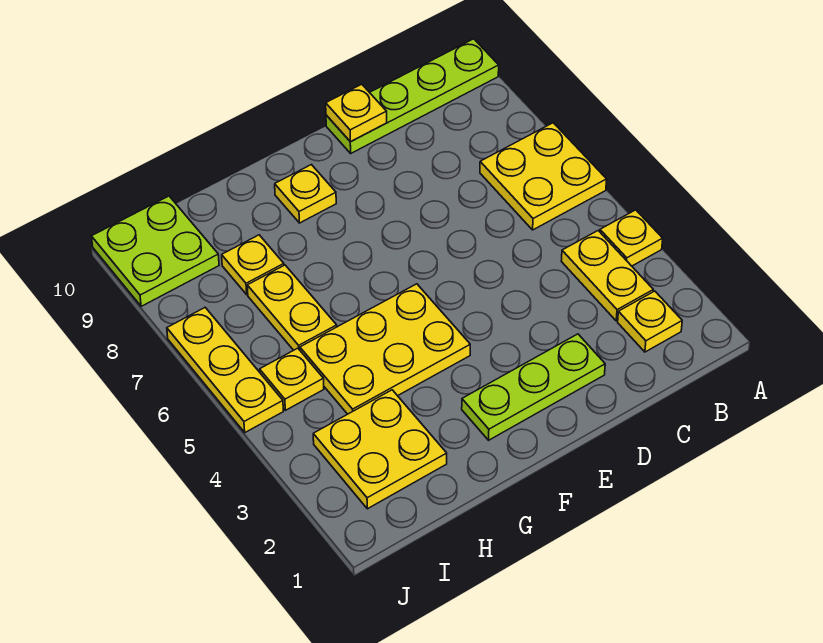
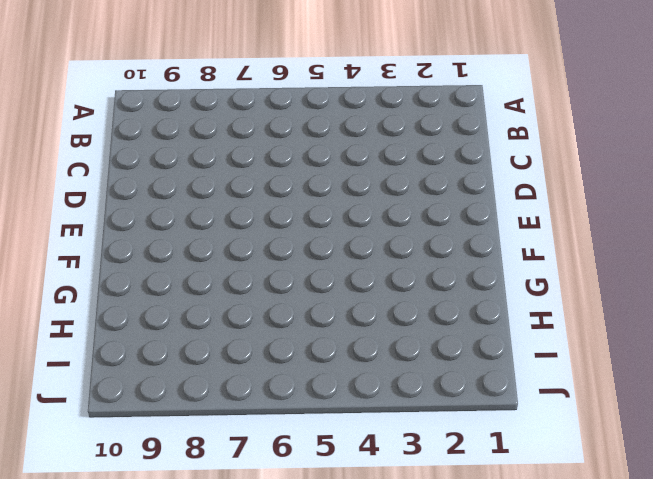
none -> yellow 1x1 plate [600,210,663,266]
none -> yellow 2x2 plate [480,123,607,230]
none -> lime 1x4 plate [326,39,499,153]

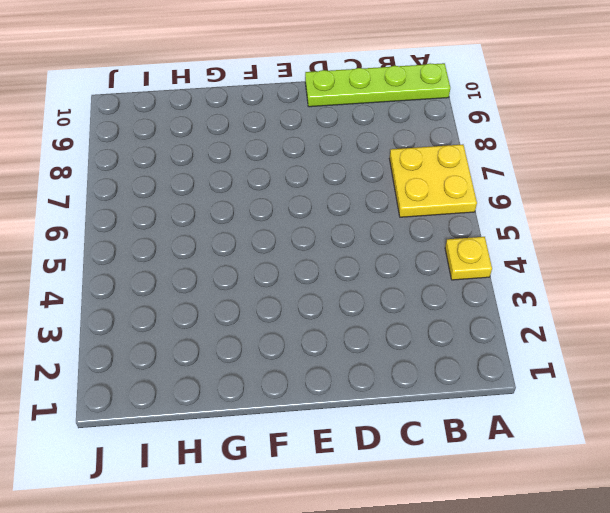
none -> yellow 1x1 plate [618,291,682,352]
none -> yellow 1x2 plate [561,231,653,321]
none -> lime 1x3 plate [462,334,605,440]

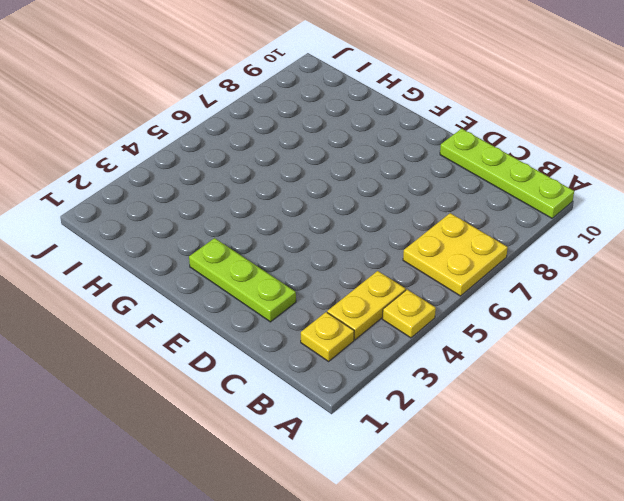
none -> yellow 2x3 plate [300,284,470,414]
none -> yellow 1x1 plate [275,165,336,223]
none -> yellow 2x2 plate [313,390,447,509]

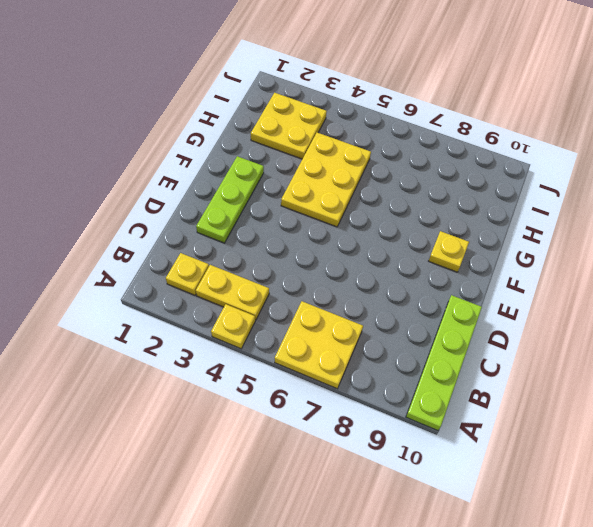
none -> yellow 1x2 plate [247,265,337,350]
none -> yellow 1x1 plate [222,235,284,295]
none -> yellow 1x1 plate [260,348,324,410]

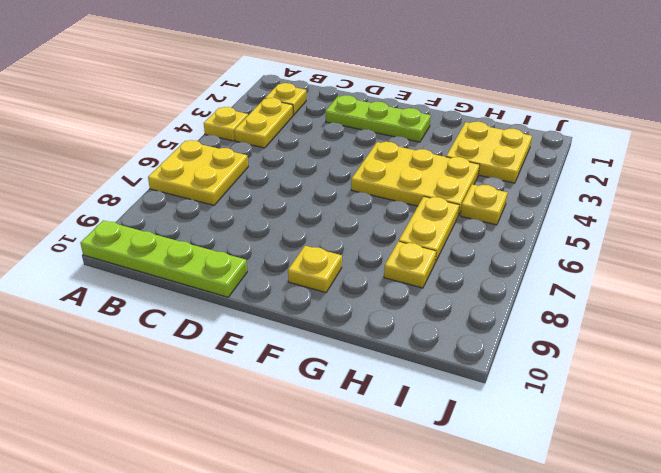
none -> lime 2x2 plate [91,196,219,306]
none -> yellow 1x3 plate [167,308,283,432]
none -> yellow 1x1 plate [326,84,387,142]

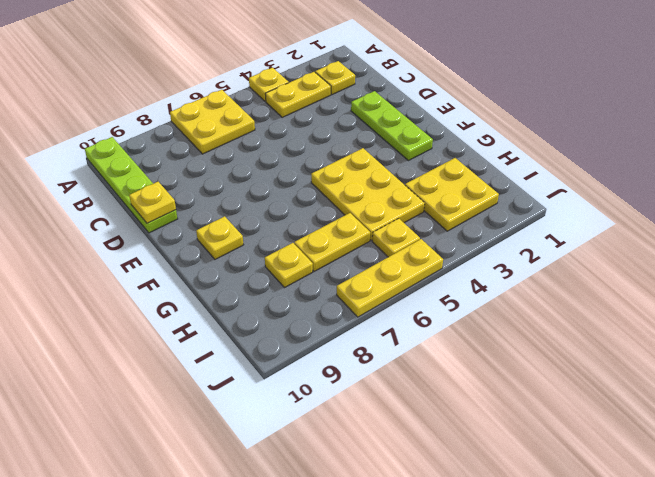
none -> lime 2x2 plate [91,196,219,306]

